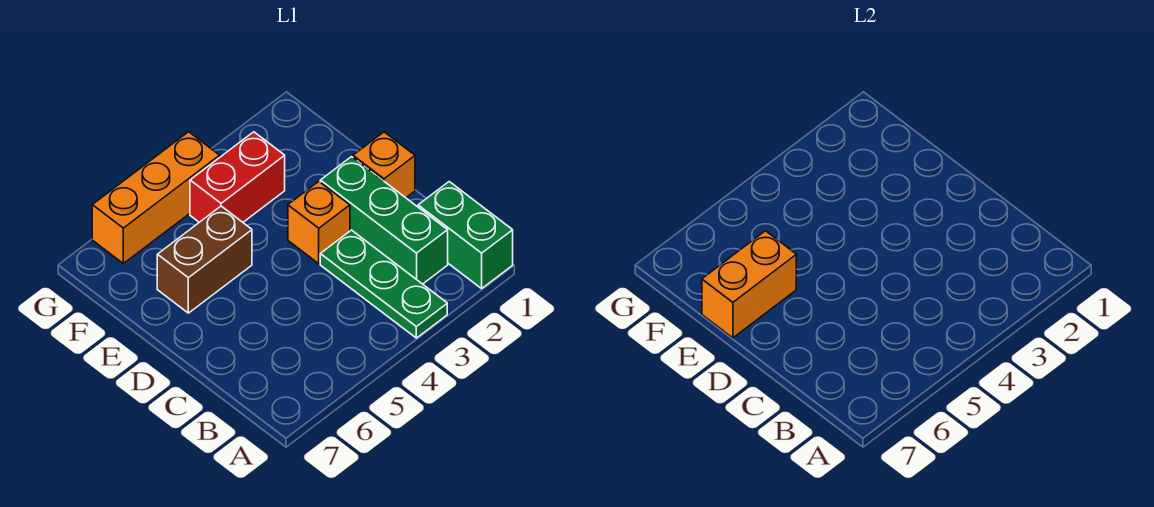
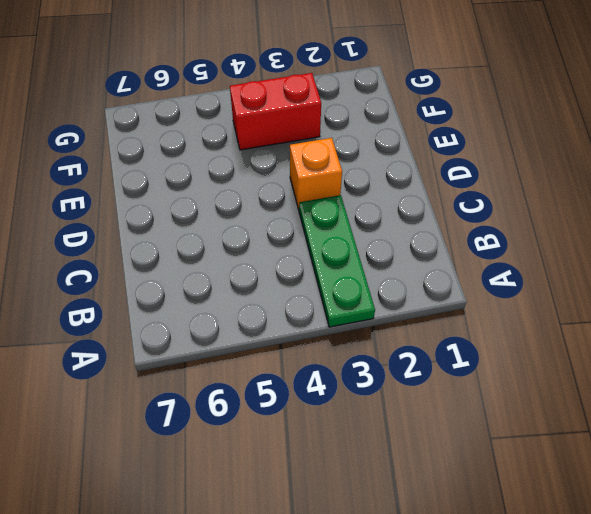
none -> green 1x2 brick [418,182,513,288]
none -> green 1x3 brick [320,157,448,284]

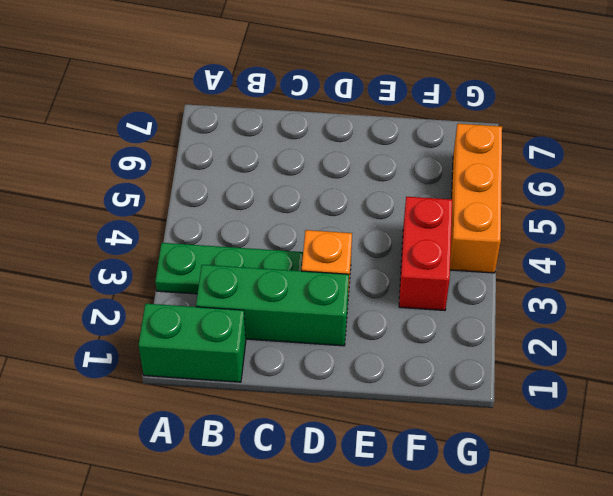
none -> orange 1x1 brick [353,132,415,198]
none -> brown 1x2 brick [157,206,252,313]

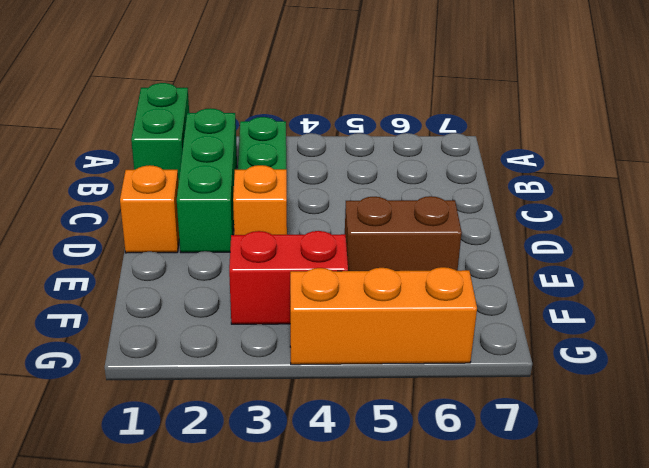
none -> orange 1x2 brick [702,231,796,338]

